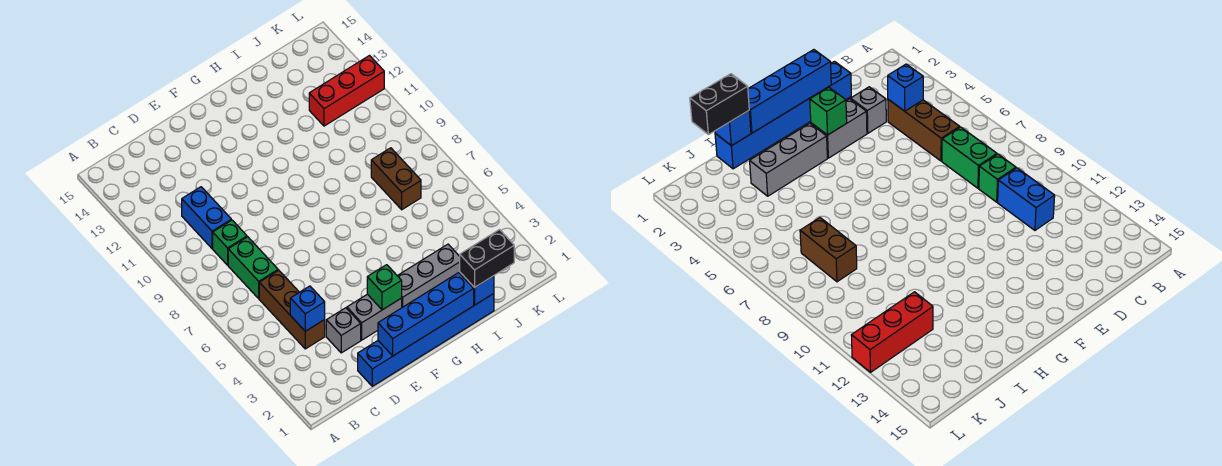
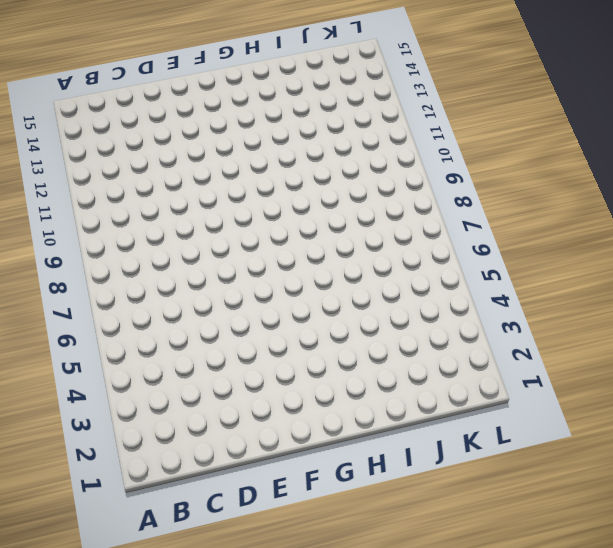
none -> brown 1x3 brick [259,270,325,349]
none -> green 1x2 brick [228,237,278,299]
none -> green 1x1 brick [213,220,247,265]

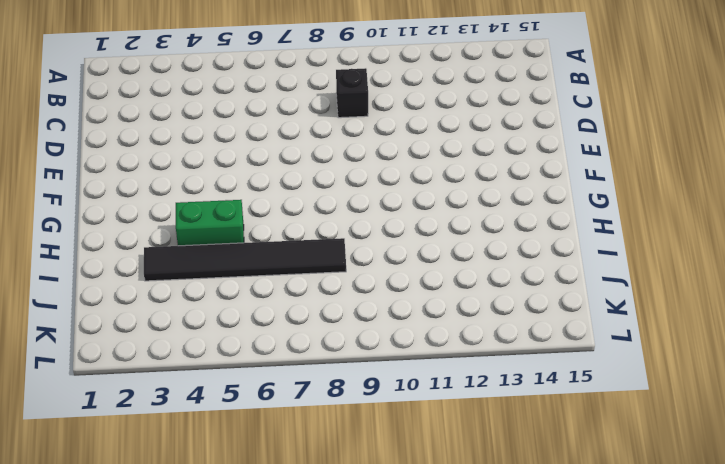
black 1x1 brick [336,68,368,118] -> green 1x1 brick [213,220,247,265]
green 1x2 brick [176,200,244,246] -> green 1x2 brick moved to [228,237,278,299]
black 1x6 tile [144,238,346,281] -> grey 1x3 brick [397,244,460,307]
none -> brown 1x3 brick [259,270,325,349]
none -> blue 1x2 brick [182,187,231,249]
none -> blue 1x6 brick [358,294,494,386]

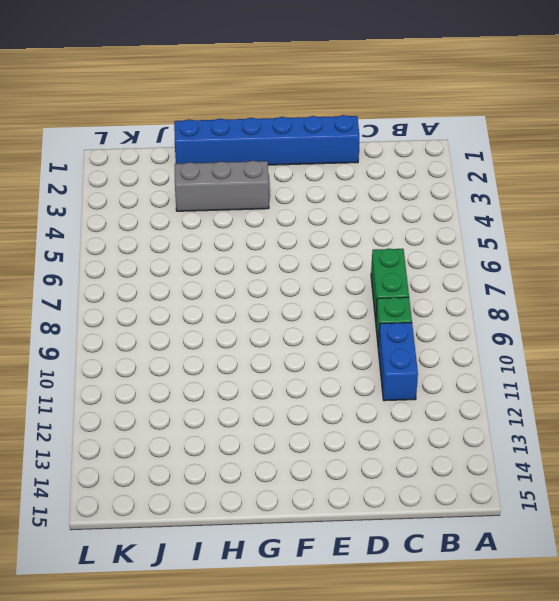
none -> brown 1x3 brick [259,270,325,349]
none -> grey 1x1 brick [326,308,361,353]
none -> grey 1x2 brick [347,294,402,340]

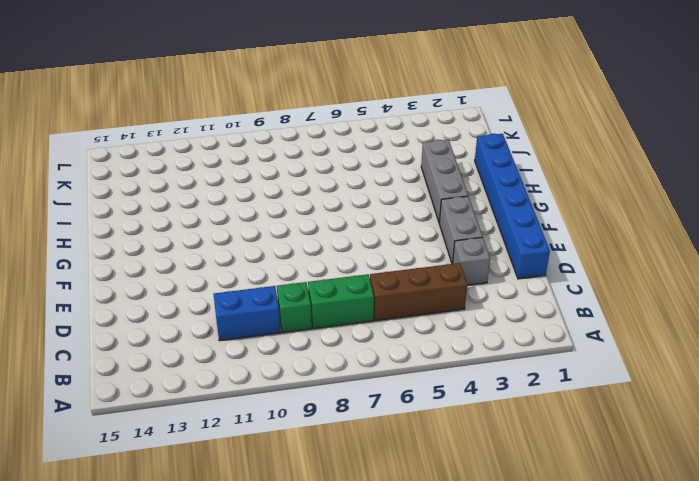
none -> brown 1x2 brick [371,148,421,210]
none -> red 1x3 brick [309,56,384,126]
none -> blue 1x1 brick [290,286,325,331]

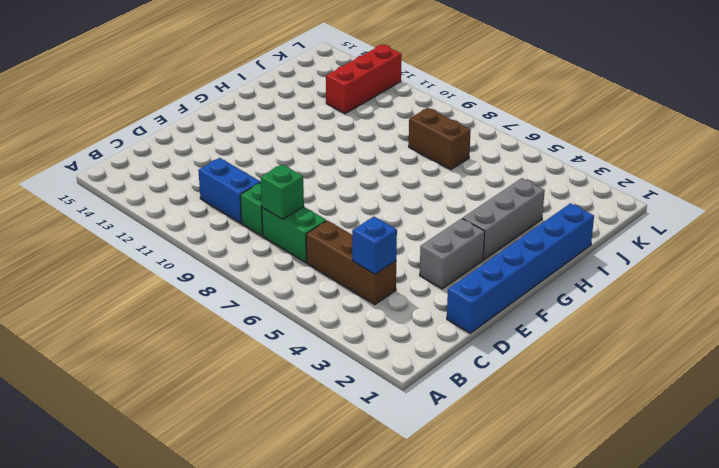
green 1x1 brick [260,164,304,219] -> green 1x1 brick moved to [367,265,402,310]
none -> grey 1x1 brick [326,308,361,353]
none -> blue 1x4 brick [378,273,474,356]
none -> blue 1x1 brick [460,273,494,305]

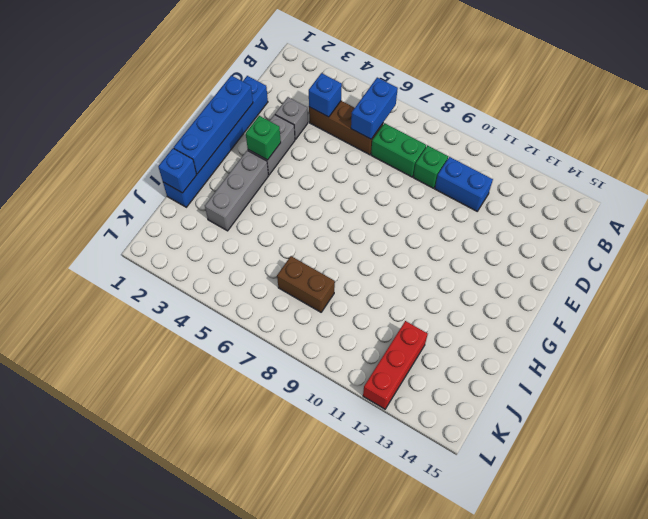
blue 1x2 brick [351,78,398,139] -> none
none -> black 1x2 brick [460,230,514,288]

